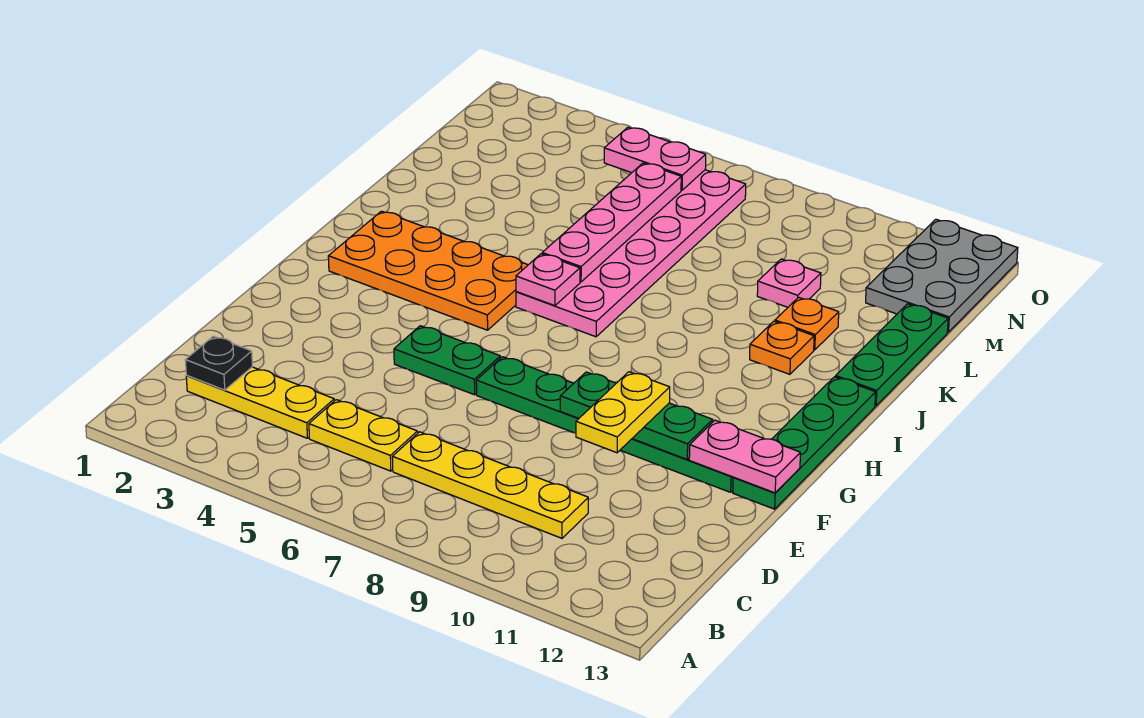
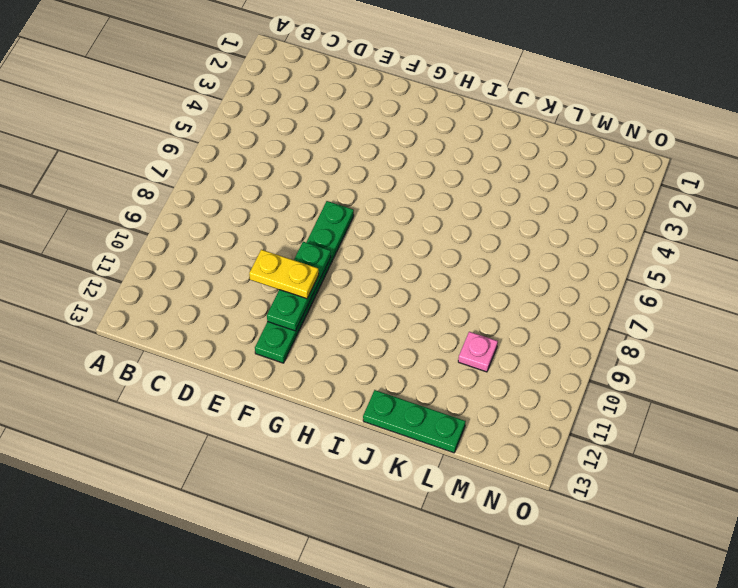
none -> yellow 1x3 plate [186,367,334,438]
none -> yellow 1x2 plate [309,400,418,471]
none -> yellow 1x4 plate [392,432,588,538]

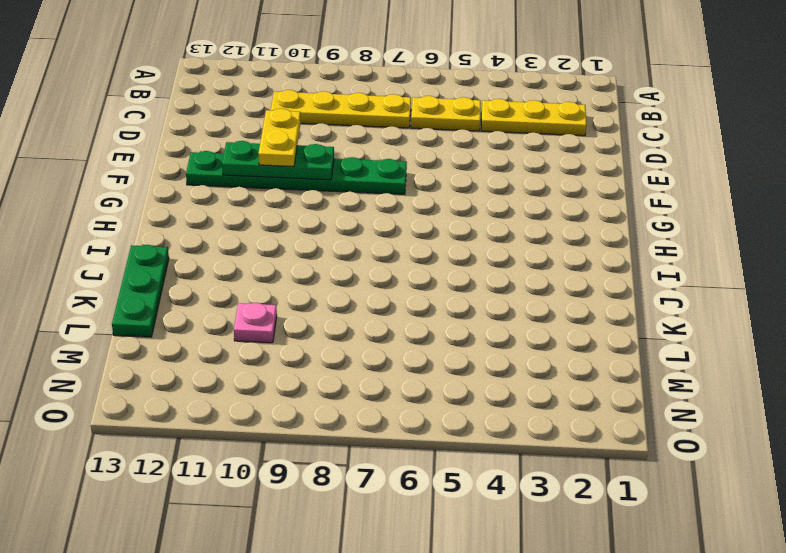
none -> green 1x2 plate [394,326,500,395]
none -> green 1x4 plate [733,377,876,509]
none -> orange 2x4 plate [328,211,528,330]

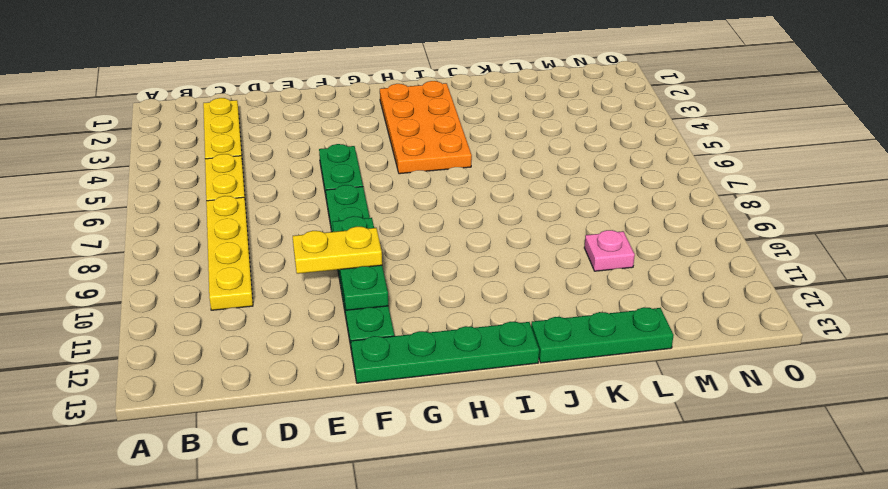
none -> pink 2x6 plate [516,170,746,337]
none -> orange 1x1 plate [750,321,814,374]
none -> orange 1x1 plate [775,297,839,350]

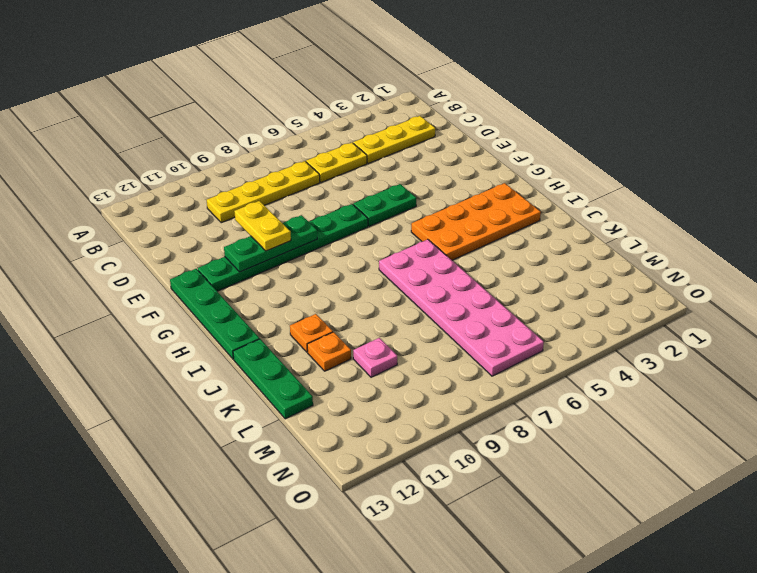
none -> grey 2x3 plate [866,219,1018,332]
none -> black 1x1 plate [185,336,252,390]
none -> pink 1x2 plate [689,420,800,493]

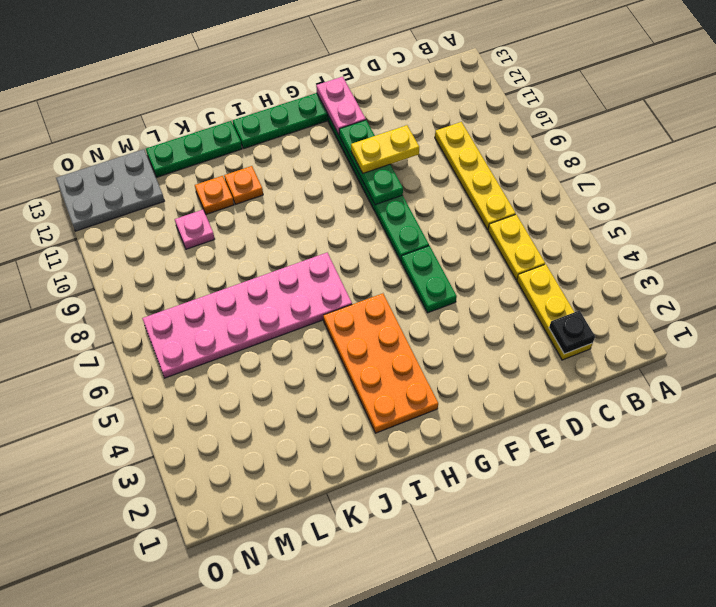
none -> pink 1x1 plate [516,254,580,306]
none -> pink 1x4 plate [542,163,681,282]
none -> pink 1x2 plate [604,127,706,190]

